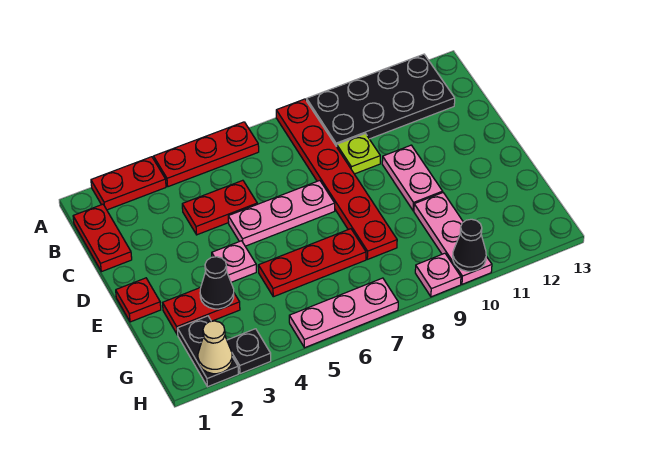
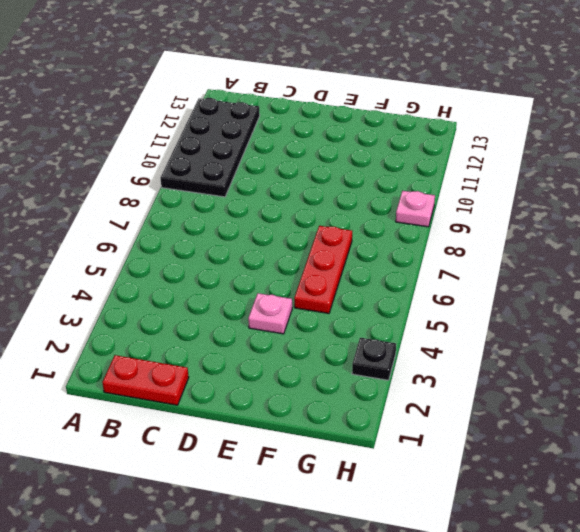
none -> red 1x2 plate [91,157,166,210]
none -> red 1x3 plate [154,122,259,187]
none -> red 1x6 plate [276,99,397,259]

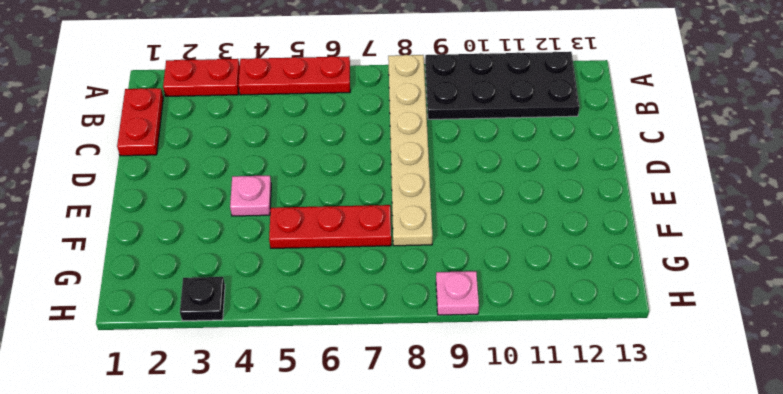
tan 1x6 plate [388,55,432,246] -> red 1x6 plate [276,99,397,259]
none -> red 1x2 plate [182,180,257,235]
none -> lime 1x1 plate [337,134,380,174]
none -> pink 1x3 plate [228,181,335,246]

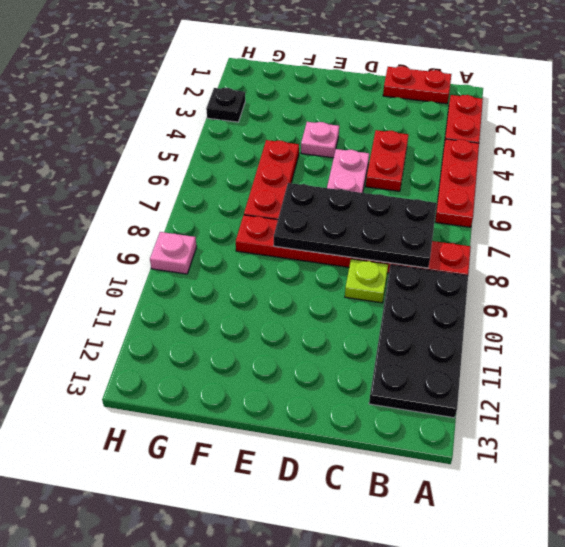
black 2x4 plate [274,183,437,268] -> none
none -> pink 1x2 plate [382,145,443,211]
none -> red 1x1 plate [116,278,161,322]
none -> red 1x2 plate [163,288,240,335]

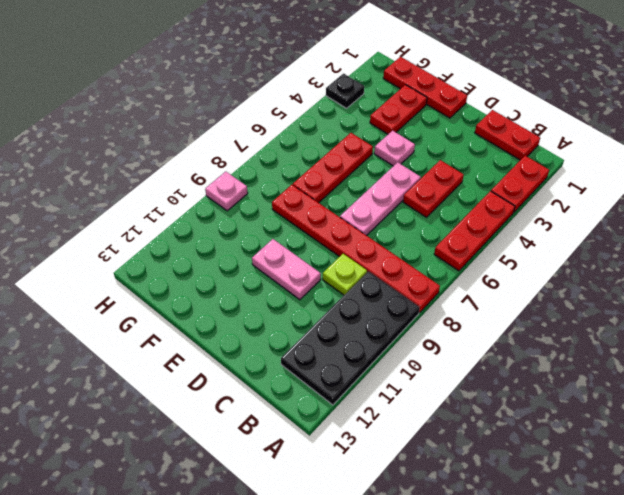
red 1x3 plate [383,57,467,118] -> red 1x1 plate [116,278,161,322]
none -> pink 1x3 plate [414,193,492,284]
none -> black 1x2 plate [177,316,238,387]
none -> pink 1x3 plate [289,278,398,348]

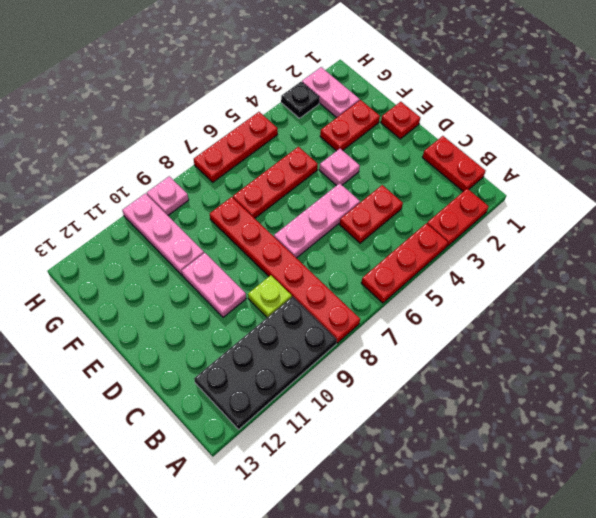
pink 1x2 plate [302,67,360,118] -> black 1x2 plate [177,316,238,387]
red 1x3 plate [194,112,278,182] -> pink 1x3 plate [289,278,398,348]
none -> black 1x1 cone [200,257,234,309]
none -> tan 1x1 cone [198,321,232,374]
none -> black 1x1 cone [453,219,486,271]

